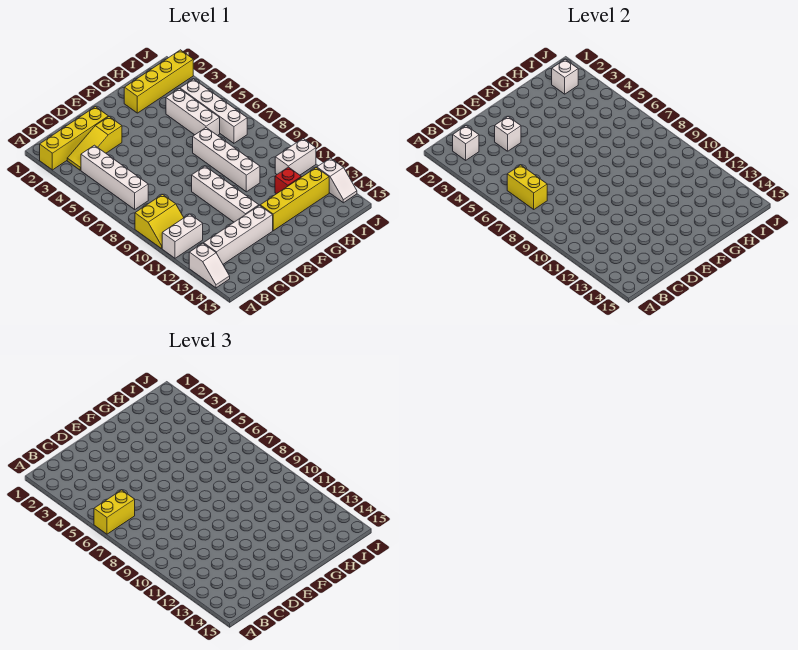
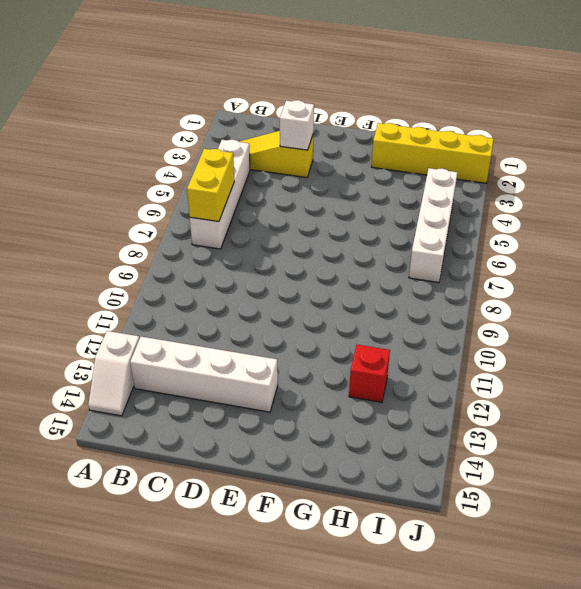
none -> yellow 1x4 brick [40,107,109,170]
none -> yellow 2x2 slope [135,194,184,249]
none -> white 1x2 brick [162,214,203,258]

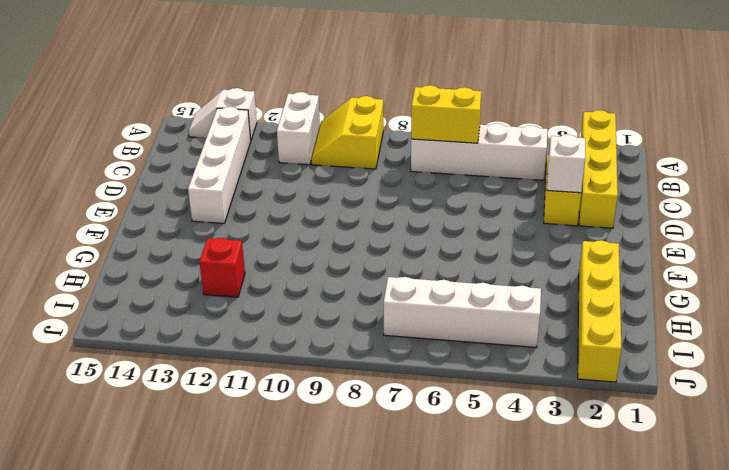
none -> white 1x4 brick [192,166,259,222]
none -> yellow 1x4 brick [260,168,329,231]
none -> white 1x4 brick [193,128,260,192]

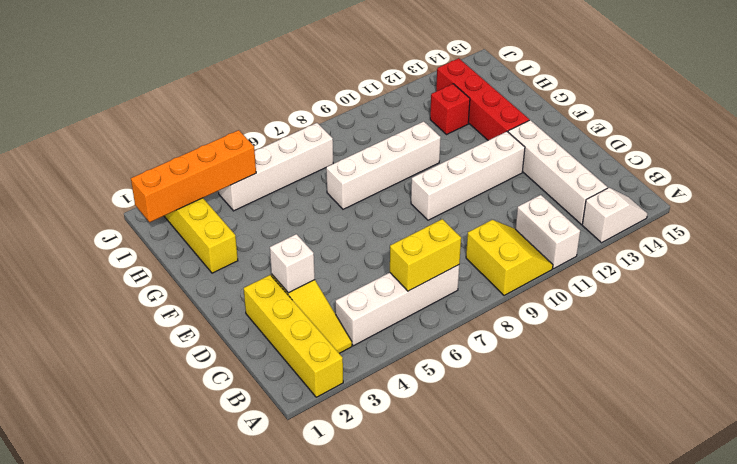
red 1x4 brick [436,58,529,140] -> yellow 1x4 brick [260,168,329,231]
orange 1x4 brick [131,130,256,222] -> white 1x1 brick [552,59,578,94]
none -> white 1x3 brick [166,88,220,136]
none -> white 1x2 brick [275,139,316,175]
none -> white 1x2 slope [317,158,357,203]

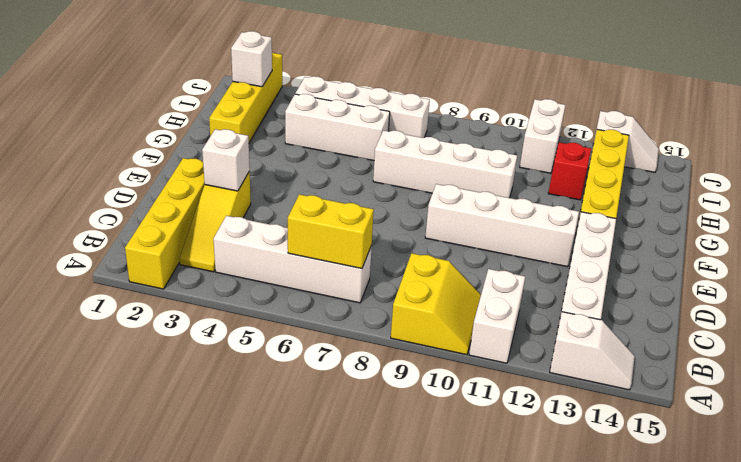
none -> white 1x1 brick [453,126,479,160]
none -> yellow 1x2 brick [94,490,135,534]

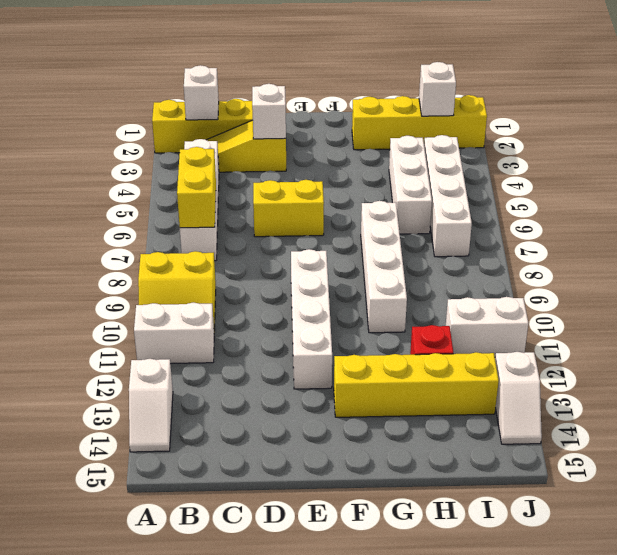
yellow 1x2 brick [253,180,324,237] -> yellow 1x2 brick moved to [94,490,135,534]
none -> white 1x4 brick [204,205,273,264]

